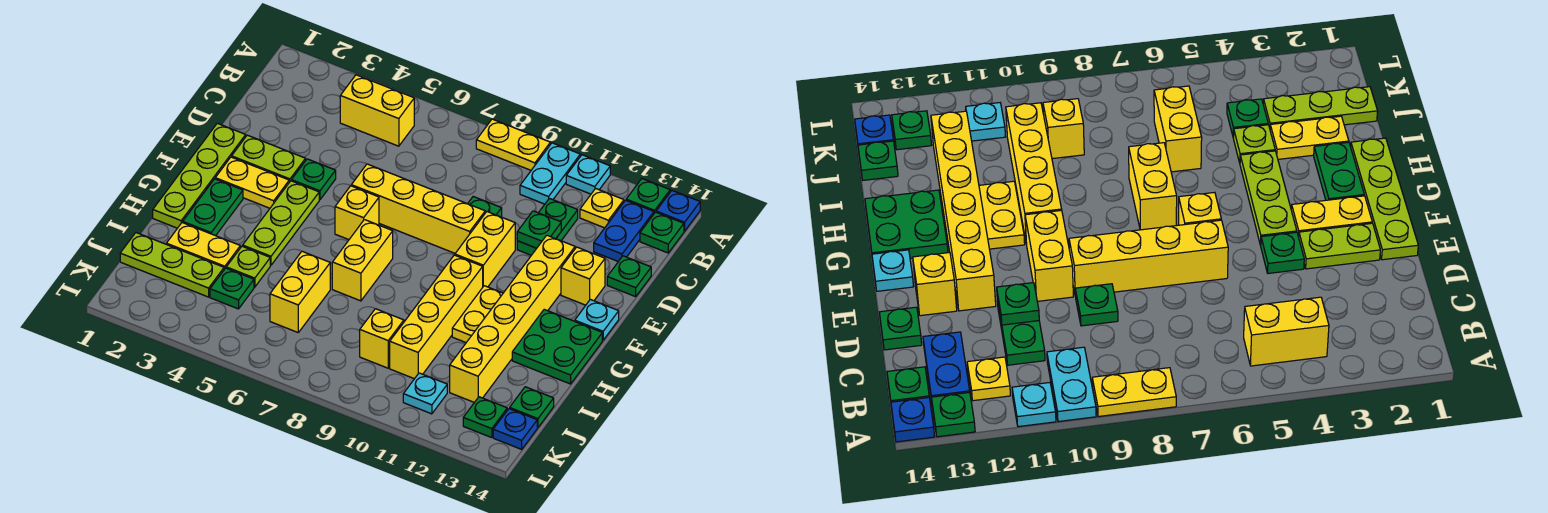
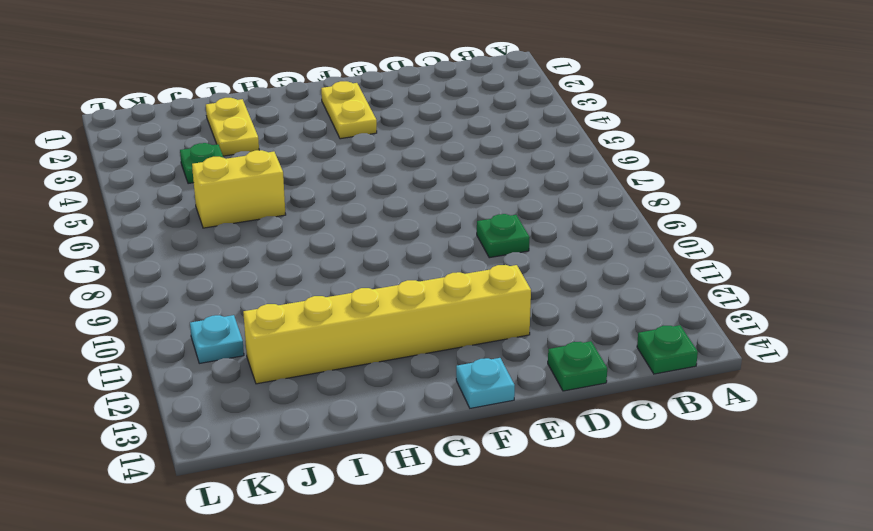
none -> yellow 1x2 plate [476,119,550,170]
none -> cyan 1x2 plate [520,143,580,204]
none -> cyan 1x1 plate [566,155,610,194]
none -> green 1x1 plate [626,179,670,213]

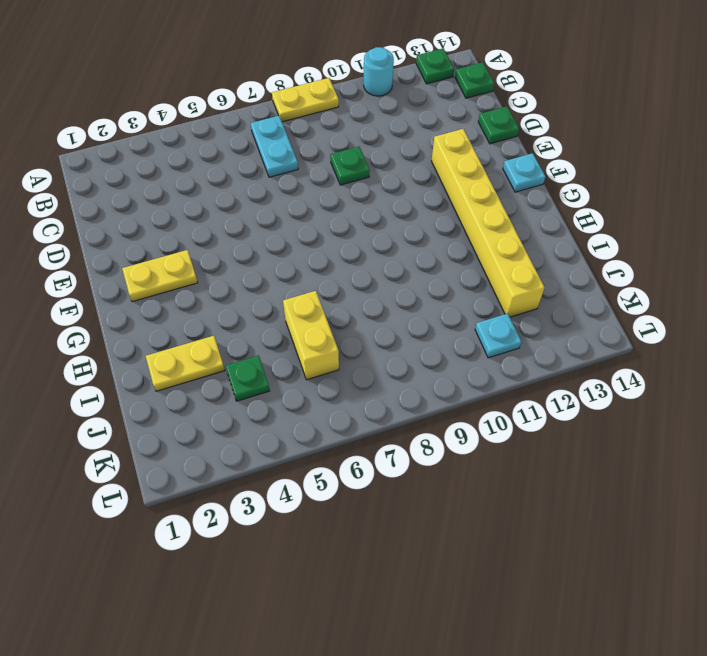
cyan 1x1 round brick [364,47,394,96] -> cyan 1x1 plate [566,155,610,194]
cyan 1x2 plate [251,116,298,177] -> cyan 1x2 plate moved to [520,143,580,204]
none -> blue 1x1 plate [656,191,700,231]
none -> yellow 1x2 brick [340,75,414,146]
none -> yellow 1x1 plate [580,188,624,228]
none -> blue 1x2 plate [594,200,654,261]

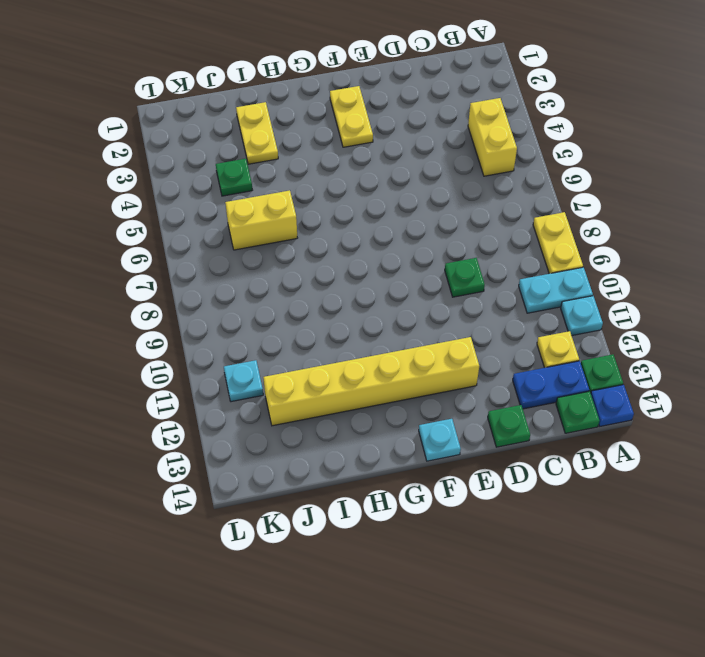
none -> green 1x2 plate [517,198,578,255]
none -> lime 1x4 plate [153,123,246,228]
none -> lime 1x2 plate [232,135,306,182]
none -> green 1x1 plate [292,159,336,200]

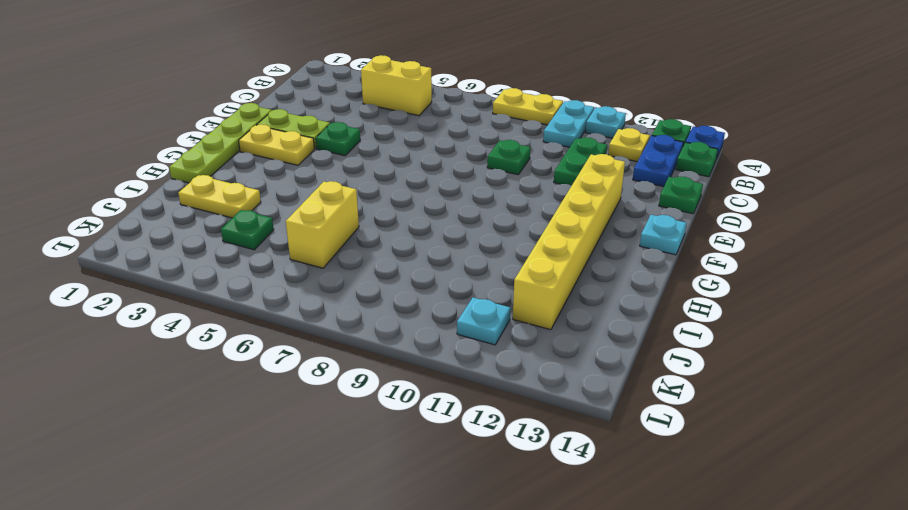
none -> yellow 1x4 brick [351,164,485,253]
none -> yellow 1x2 brick [455,212,515,287]
none -> yellow 1x1 brick [561,247,605,305]
none -> lime 1x3 plate [243,181,319,265]

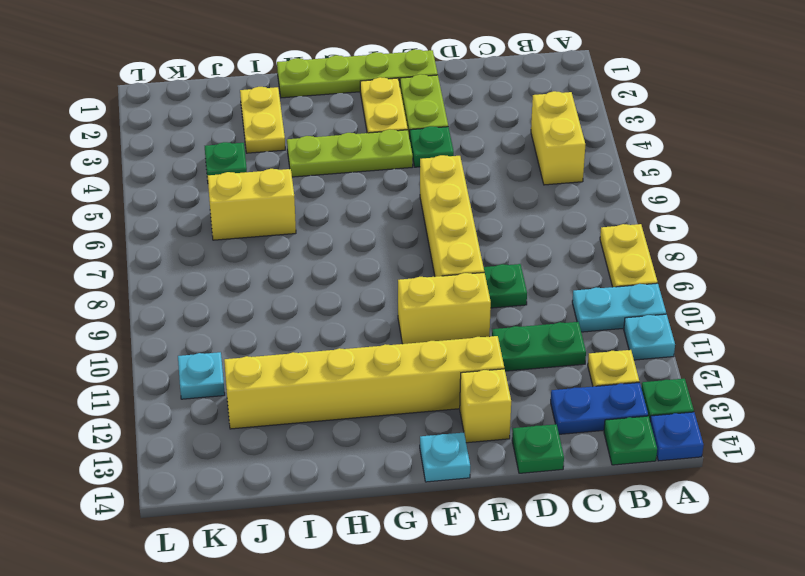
none -> yellow 1x1 brick [335,186,379,240]
none -> green 1x2 plate [183,179,243,236]
none -> yellow 1x2 brick [332,220,393,301]
none -> yellow 1x4 brick [390,255,483,379]

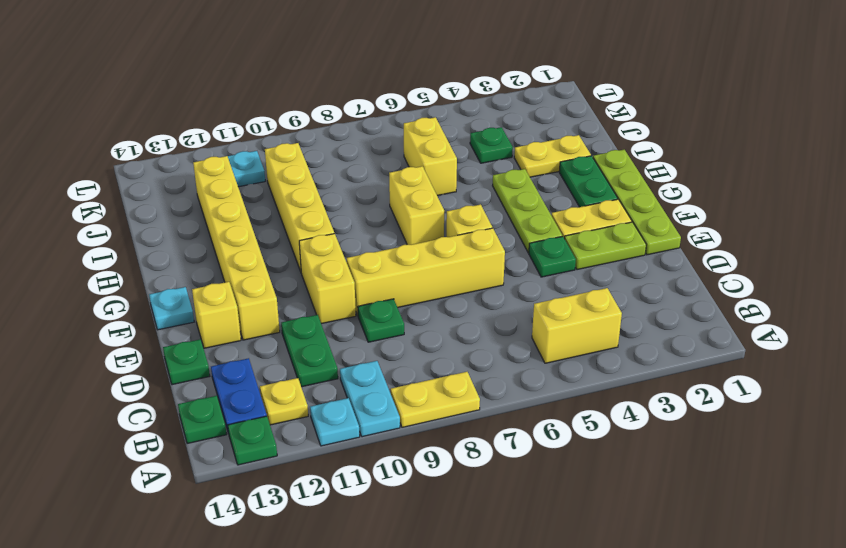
none -> blue 1x1 plate [656,191,700,231]
none -> yellow 1x2 plate [452,286,503,342]
none -> green 2x2 plate [512,310,602,384]
none -> lime 1x1 plate [226,246,270,287]

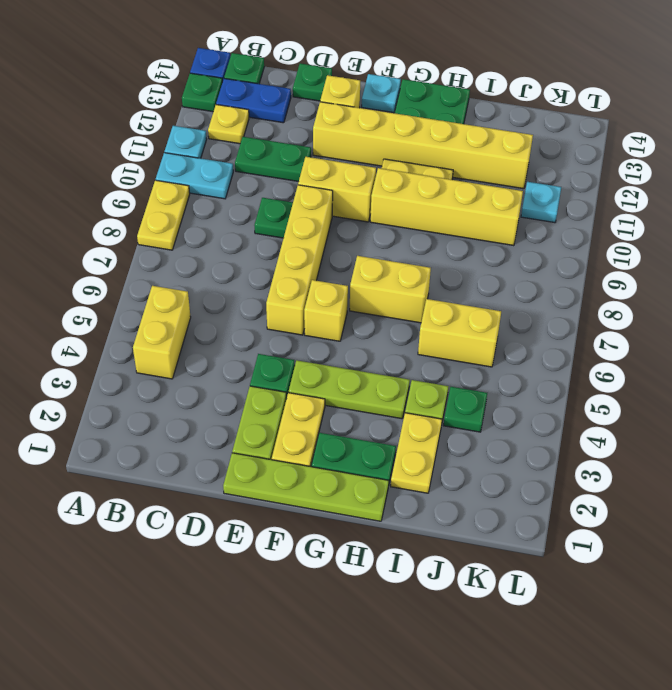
none -> lime 1x3 plate [120,233,224,297]
none -> yellow 1x1 brick [360,309,404,368]
none -> green 1x1 plate [510,387,554,428]
none -> green 1x1 plate [463,397,507,438]

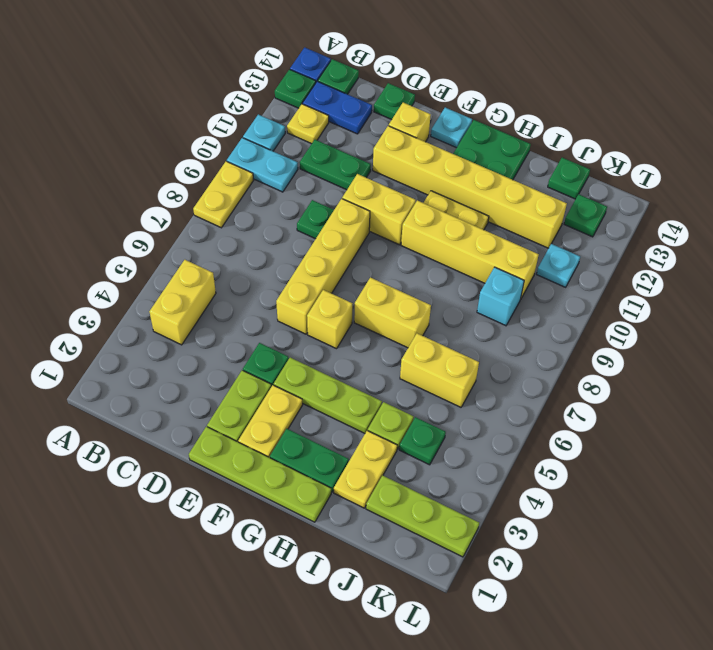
lime 1x3 plate [366,475,479,557] -> lime 1x3 plate turned to [120,233,224,297]
cyan 1x1 brick [477,267,524,326] -> yellow 1x1 brick [360,309,404,368]
none -> blue 1x1 plate [493,409,537,449]
none -> green 1x1 plate [517,211,561,248]

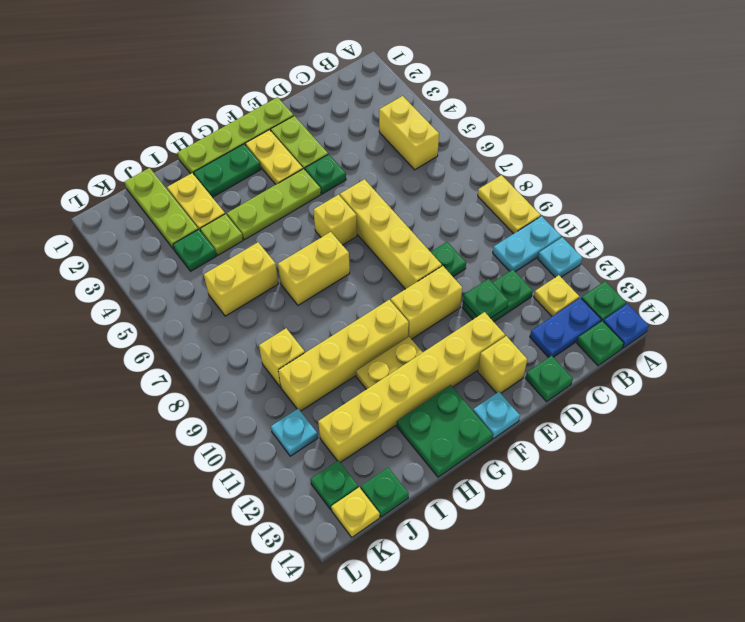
yellow 1x1 plate [331,487,380,537] -> blue 1x1 plate [493,409,537,449]

